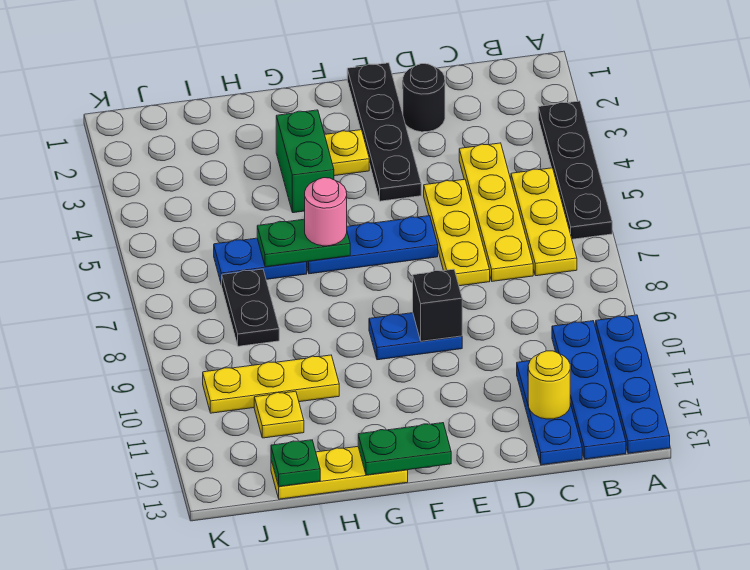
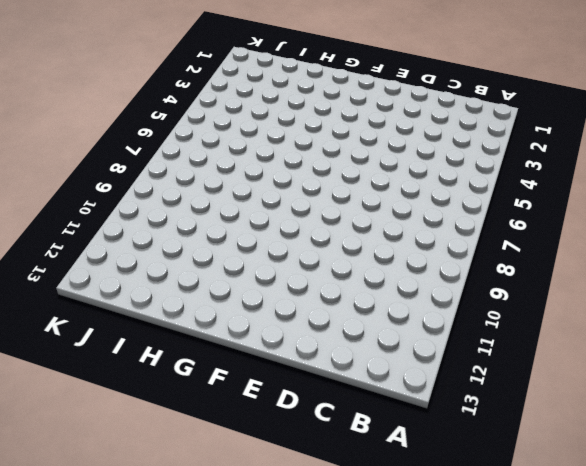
none -> black 1x4 plate [538,101,612,239]
none -> blue 1x4 plate [596,315,670,453]
none -> yellow 1x3 plate [511,168,577,276]

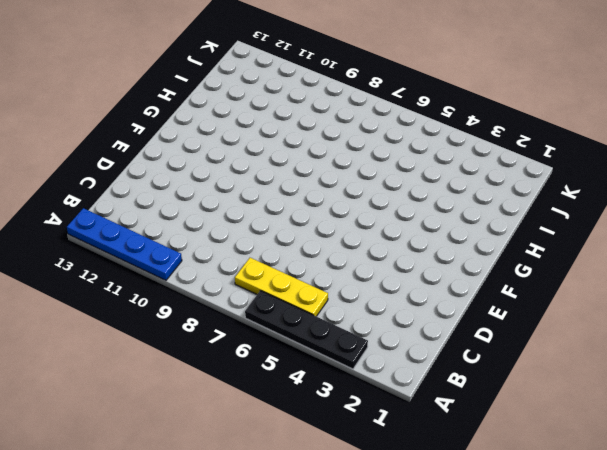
none -> blue 1x4 plate [552,321,626,459]
none -> yellow 1x4 plate [459,143,533,281]
none -> blue 1x3 plate [517,361,582,465]

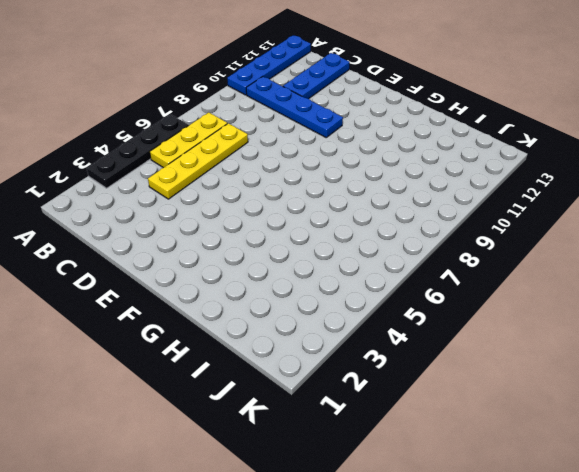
blue 1x4 plate [246,77,343,137] -> blue 1x4 plate turned to [552,321,626,459]
none -> black 1x1 round brick [403,64,445,132]
none -> yellow 1x3 plate [424,179,490,286]
none -> black 1x4 plate [347,63,421,201]

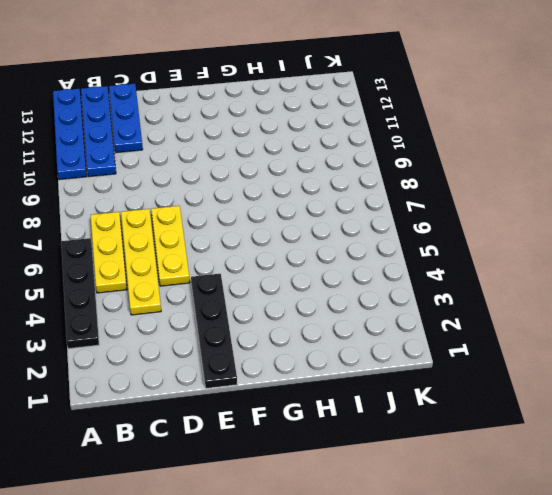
none -> black 1x1 round brick [403,64,445,132]
none -> blue 1x3 plate [307,216,438,274]
none -> blue 1x2 plate [369,313,462,360]

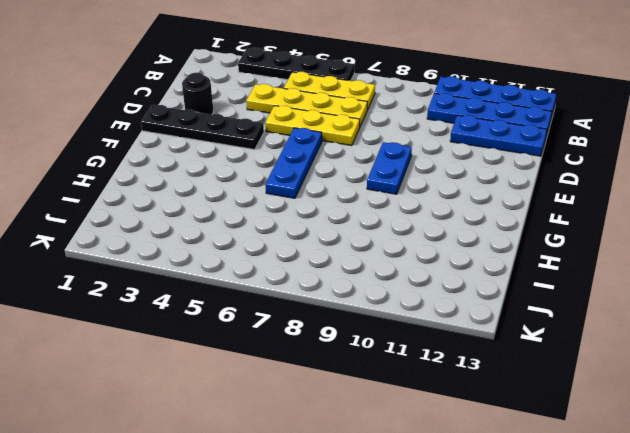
none -> yellow 1x1 plate [325,130,369,176]
none -> green 1x2 brick [276,110,334,213]
none -> yellow 1x3 plate [271,447,408,499]

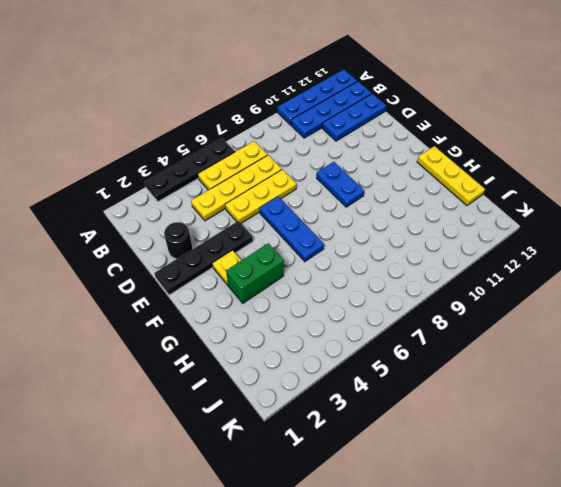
none -> blue 1x2 plate [214,238,307,285]
none -> yellow 1x3 plate [203,355,339,413]
none -> black 1x2 plate [222,269,279,346]

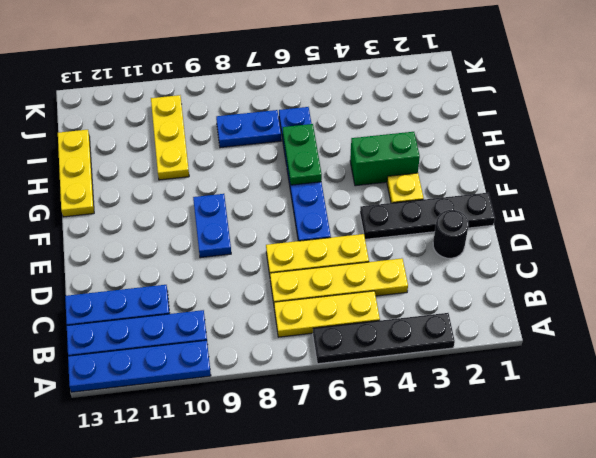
blue 1x2 plate [216,110,281,148] -> black 1x2 plate [222,269,279,346]
none -> yellow 1x1 plate [254,391,304,438]
none -> yellow 1x1 round brick [528,351,570,419]
none -> black 1x1 brick [413,269,462,341]

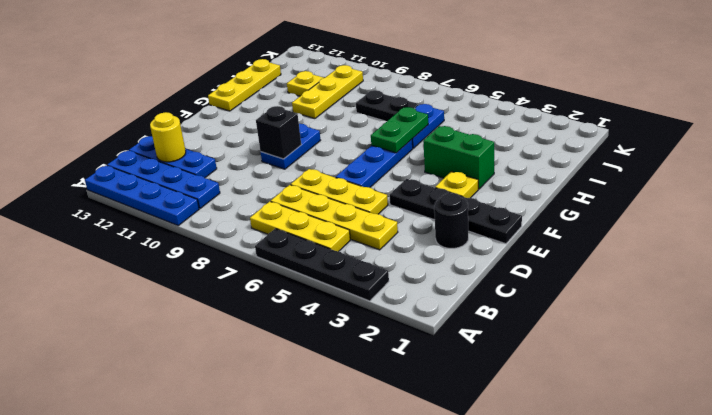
none -> green 1x2 plate [358,423,451,475]
none -> green 1x1 plate [271,440,320,487]
none -> pink 1x1 round brick [305,178,347,246]

